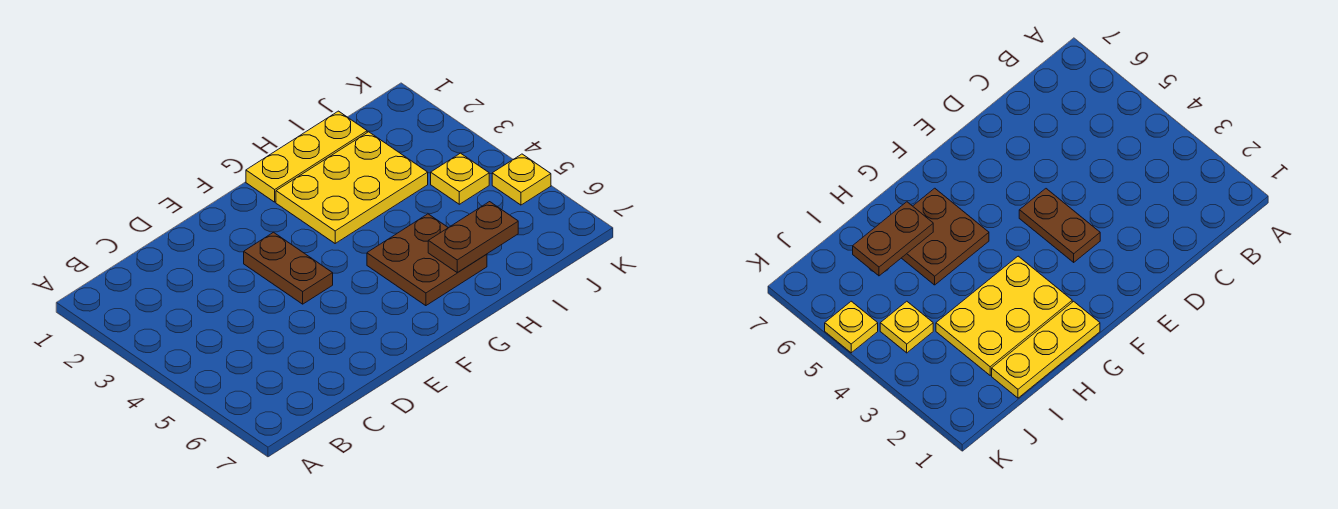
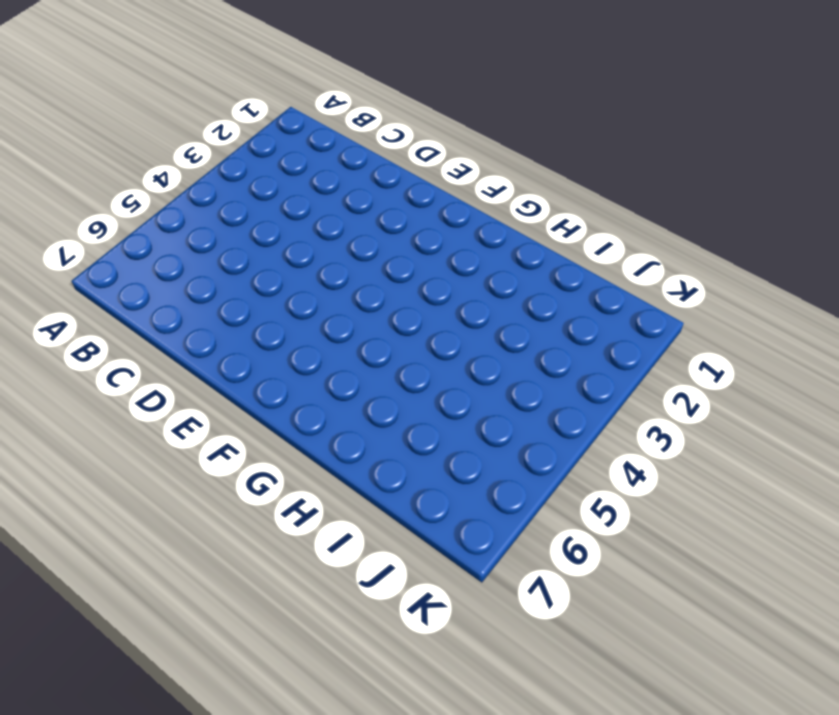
none -> brown 1x2 plate [244,232,333,304]
none -> yellow 1x3 plate [246,111,367,202]

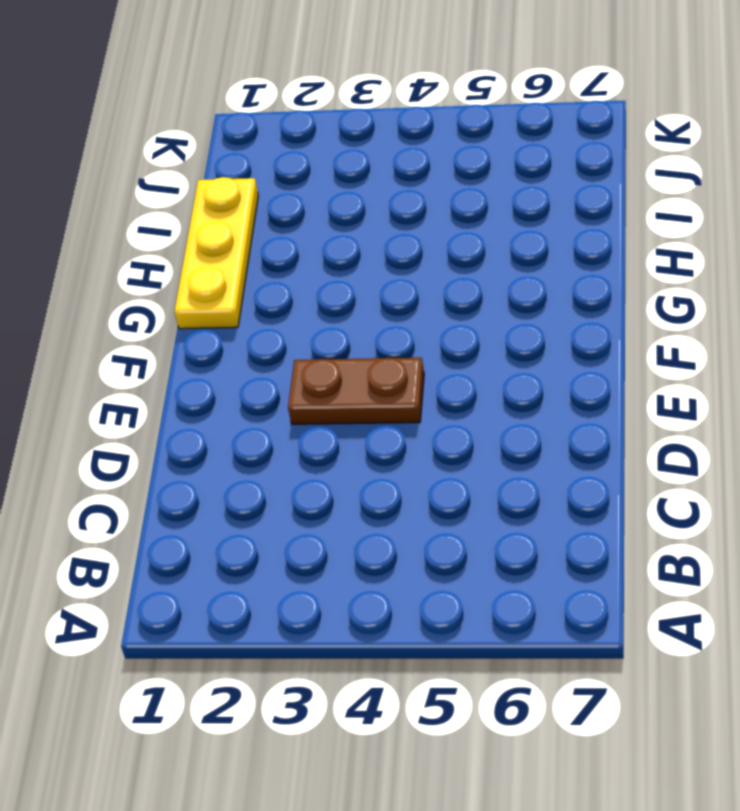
none -> yellow 2x3 plate [276,132,428,243]
none -> brown 2x2 plate [367,214,487,306]

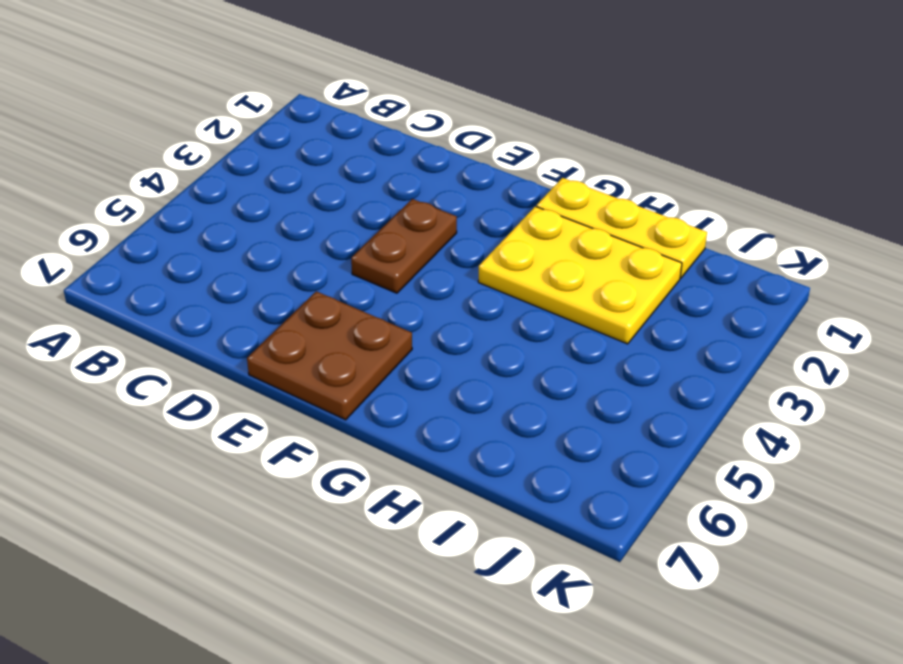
brown 2x2 plate [247,291,412,420] -> brown 2x2 plate moved to [367,214,487,306]
none -> yellow 1x1 plate [431,153,489,204]
none -> yellow 1x1 plate [492,154,551,205]

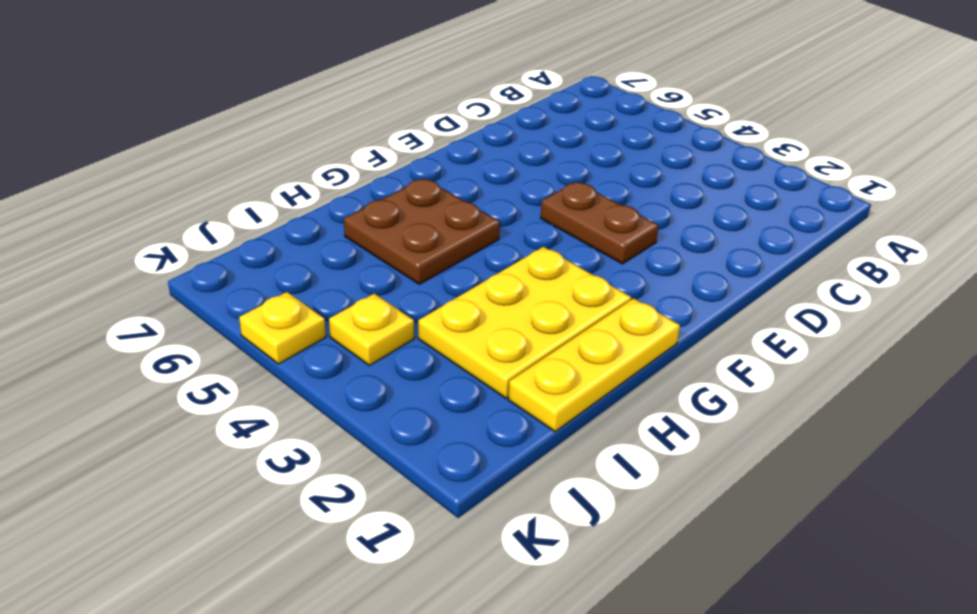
none -> brown 1x2 plate [428,202,518,273]

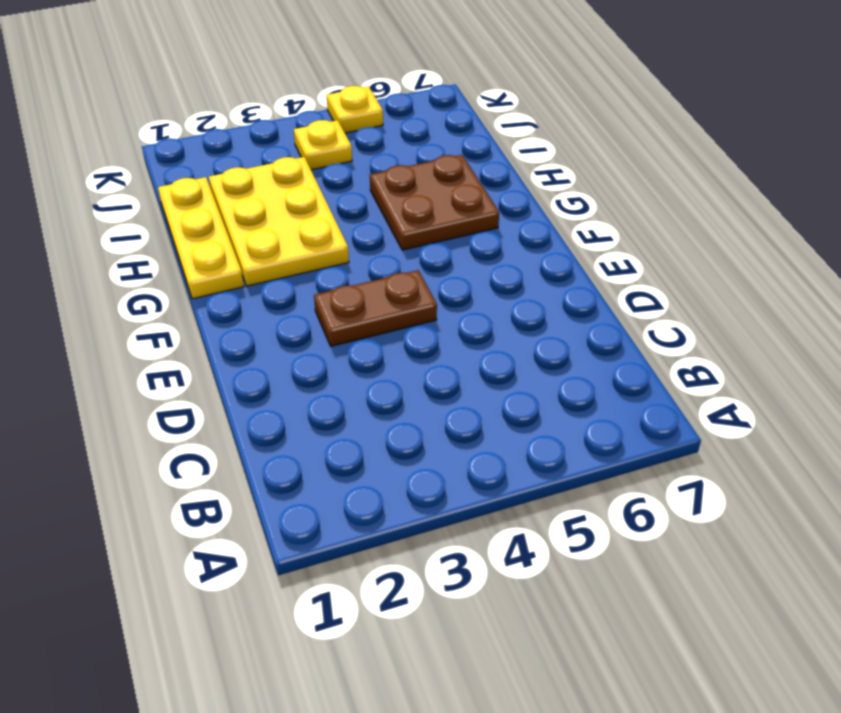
none -> brown 1x2 plate [428,202,518,273]

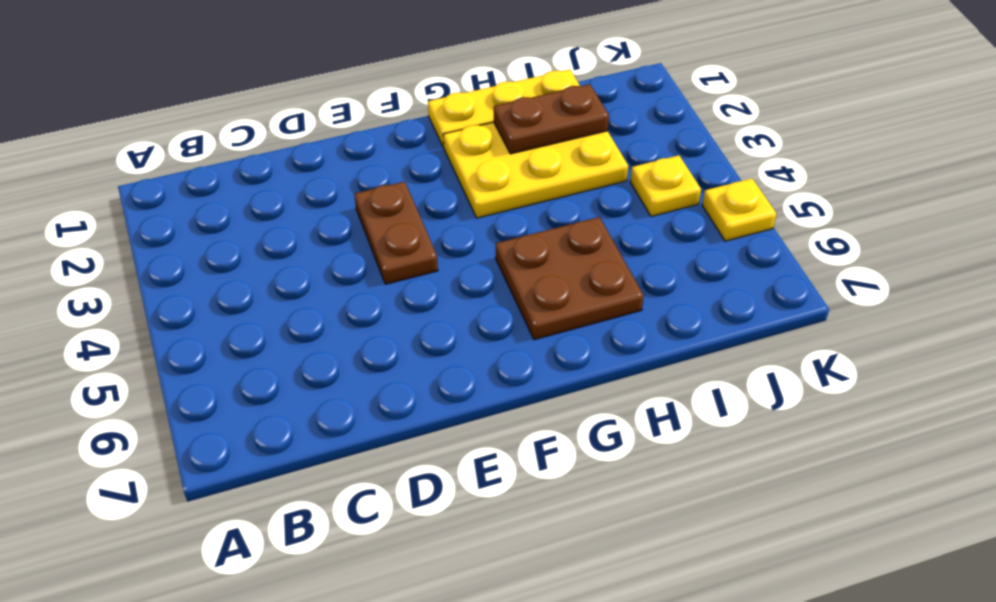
brown 1x2 plate [494,84,609,154] -> brown 1x2 plate moved to [428,202,518,273]

